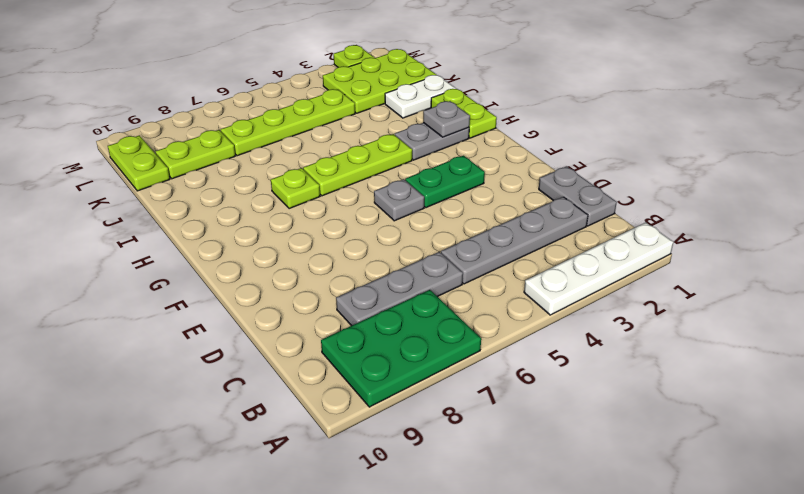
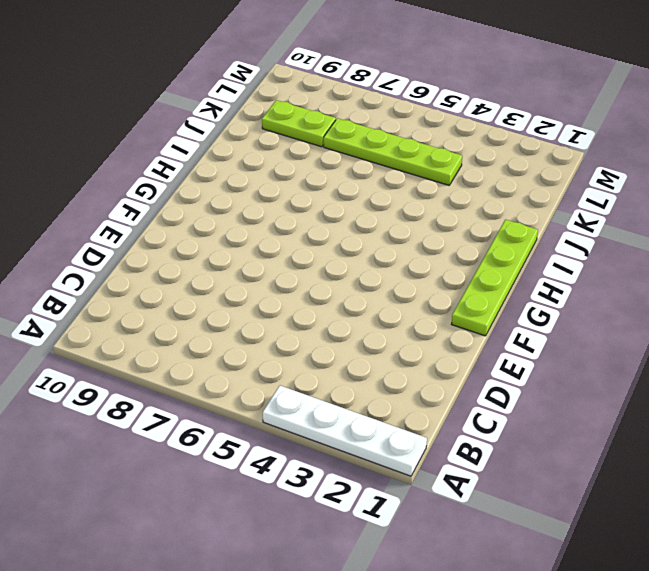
lime 1x4 plate [452,220,538,336] -> lime 1x2 plate [431,89,497,138]
none -> green 2x3 plate [321,290,481,407]
none -> grey 1x2 plate [539,166,617,226]
none -> grey 1x4 plate [441,197,588,284]

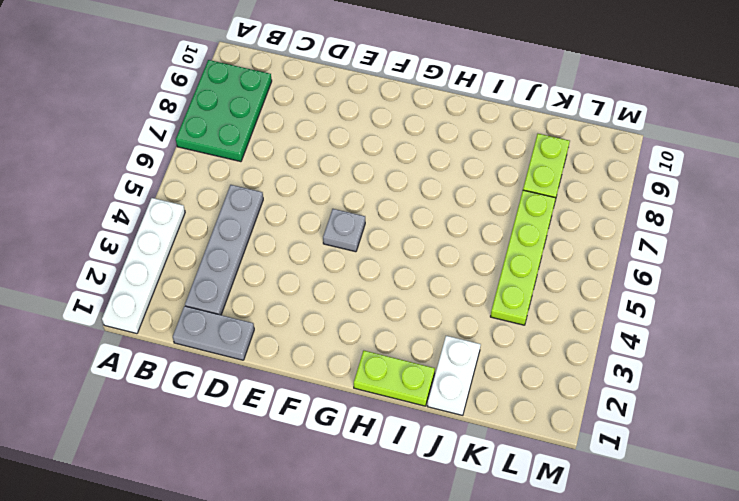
none -> grey 1x3 plate [336,252,463,326]
none -> green 1x2 plate [405,156,485,208]
none -> grey 1x2 plate [395,123,469,160]

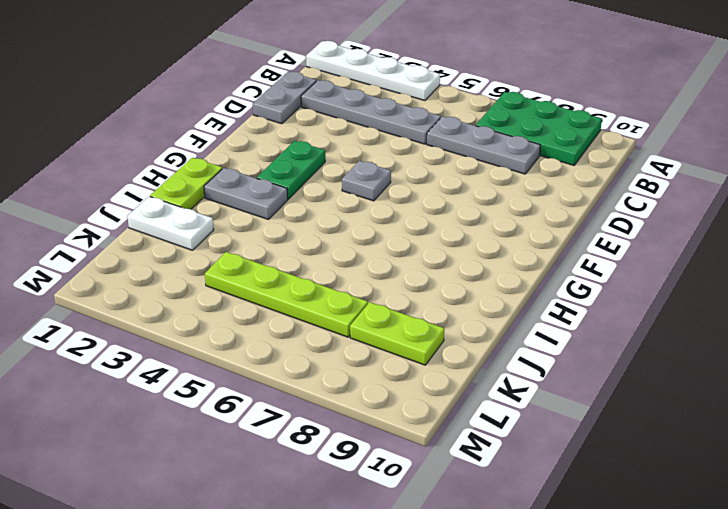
green 1x2 plate [257,141,325,199] -> green 1x2 plate turned to [405,156,485,208]
none -> lime 1x3 plate [303,134,412,196]
none -> lime 1x1 plate [271,168,320,209]
none -> lime 2x3 plate [323,49,436,113]

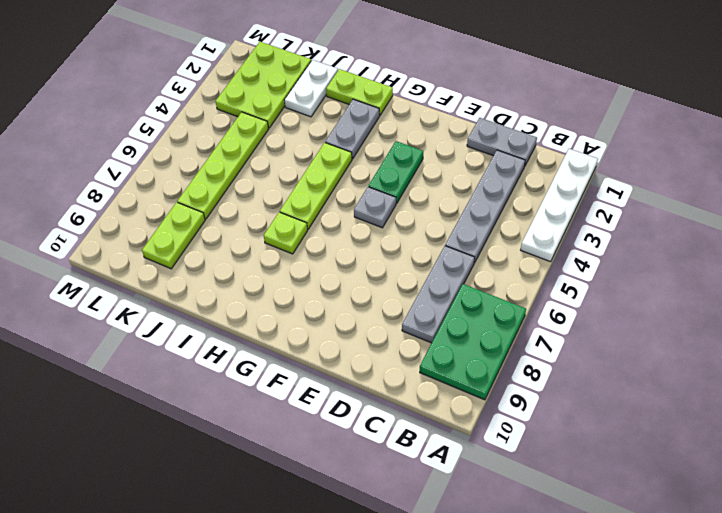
none -> lime 1x2 plate [108,135,170,191]
none -> lime 1x1 plate [334,45,374,67]
none -> grey 1x1 plate [423,101,470,137]

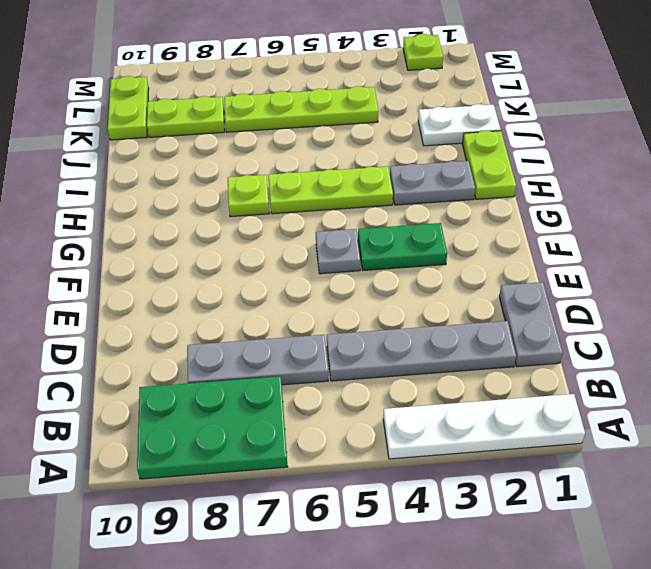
none -> lime 2x3 plate [323,49,436,113]
none -> grey 1x1 plate [423,101,470,137]

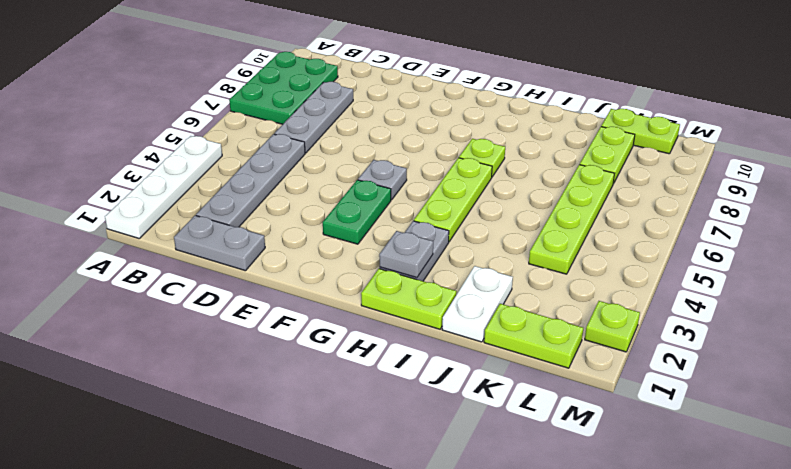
lime 1x2 plate [484,304,583,368] -> lime 2x3 plate [323,49,436,113]

